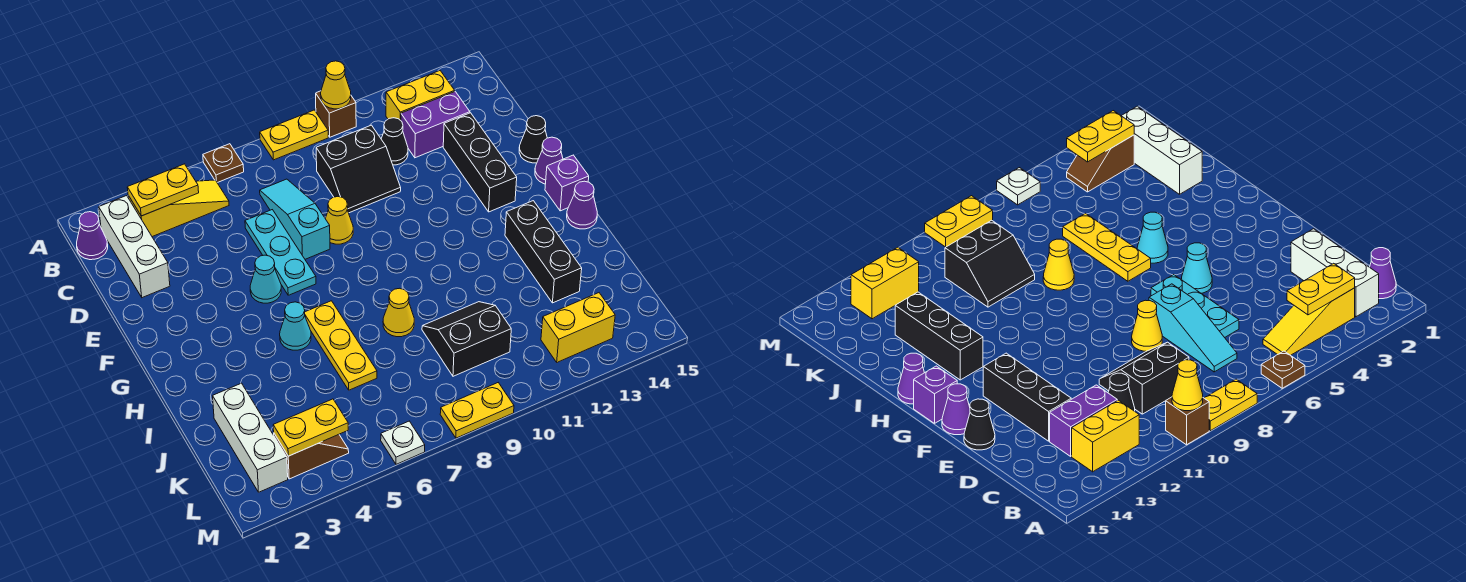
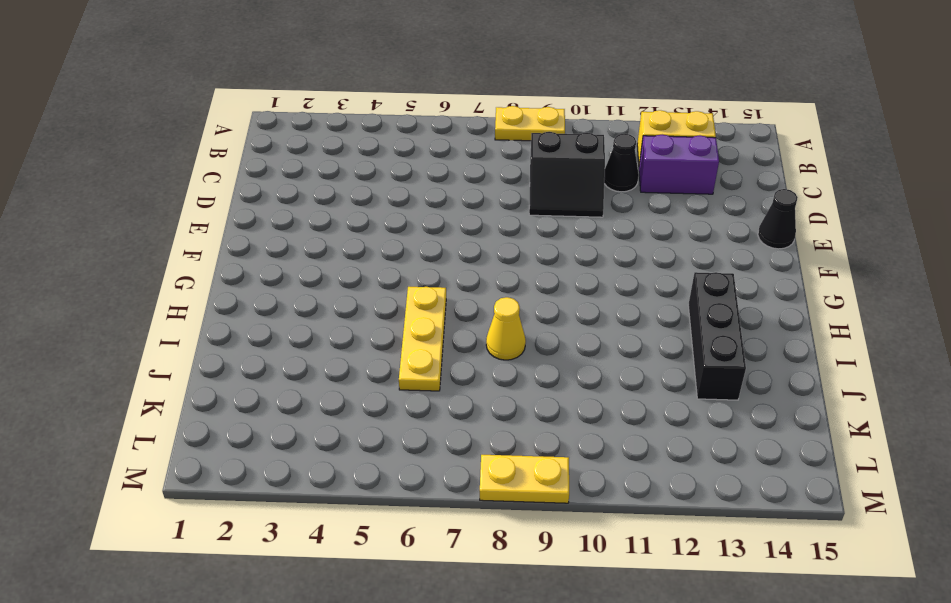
none -> brown 1x1 plate [203,144,244,183]
none -> brown 1x1 brick [316,91,356,137]
none -> purple 1x1 cone [77,212,108,260]
none -> white 1x3 brick [99,196,170,298]

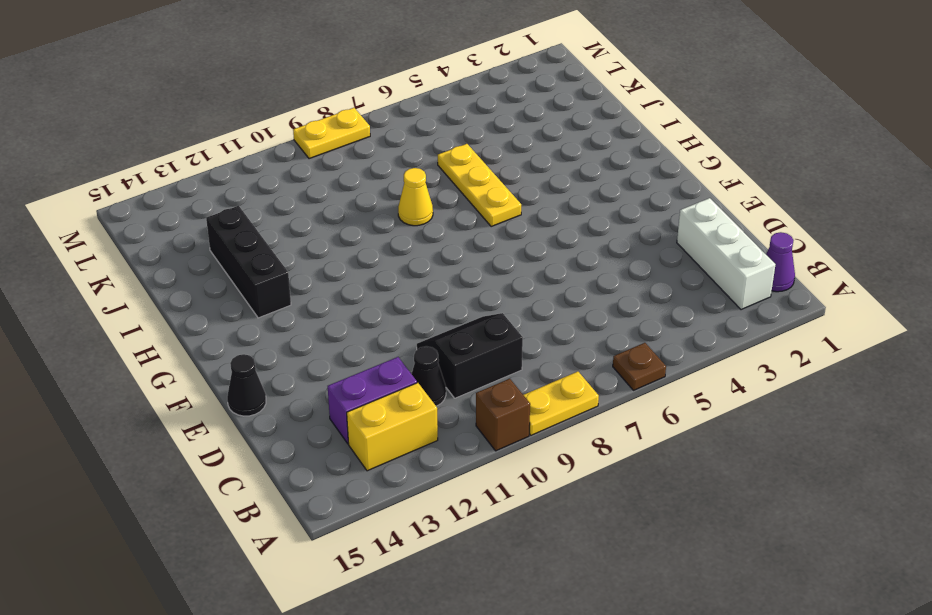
none -> yellow 1x3 slope [128,180,229,237]
none -> cyan 1x3 slope [260,179,330,259]
none -> cyan 1x3 plate [245,210,316,295]
none -> black 1x3 brick [443,113,517,212]

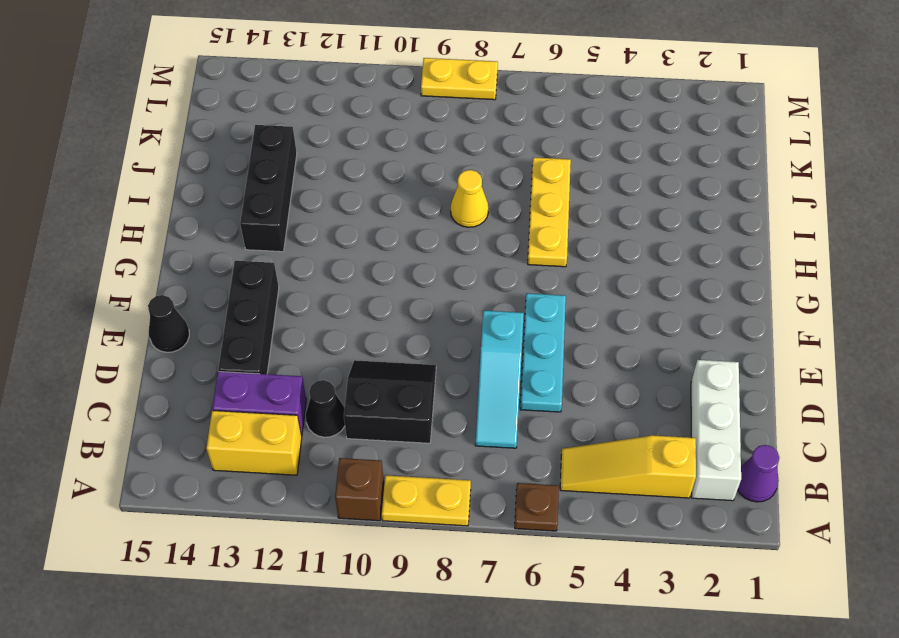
none -> yellow 1x1 cone [325,197,353,244]
none -> cyan 1x1 cone [250,255,281,303]
none -> purple 1x1 cone [535,137,563,184]
none -> purple 1x1 brick [545,155,589,211]

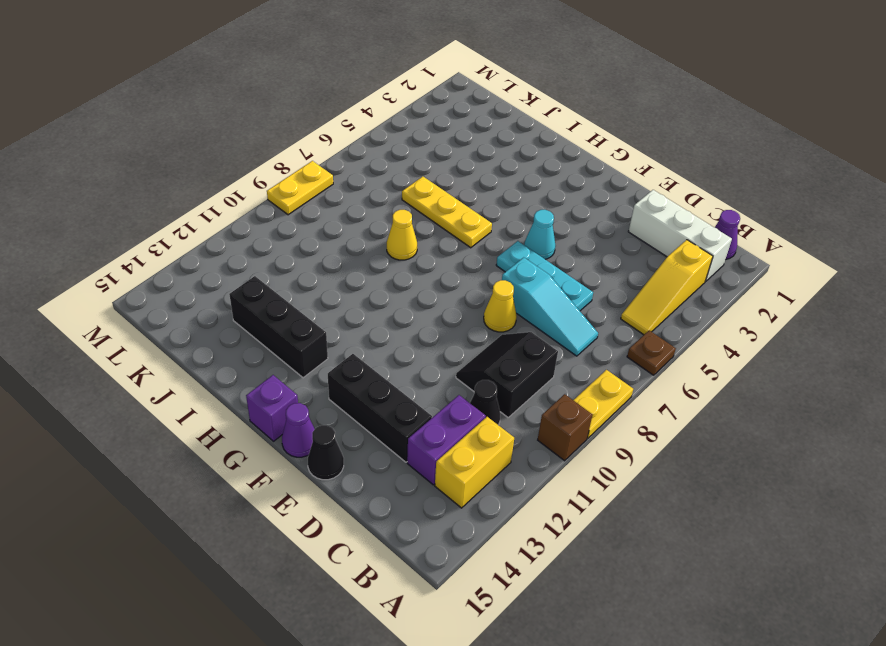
none -> cyan 1x1 cone [280,302,311,350]
none -> purple 1x1 cone [567,181,597,229]
none -> white 1x3 brick [213,383,288,492]
none -> black 2x2 slope [422,302,511,376]

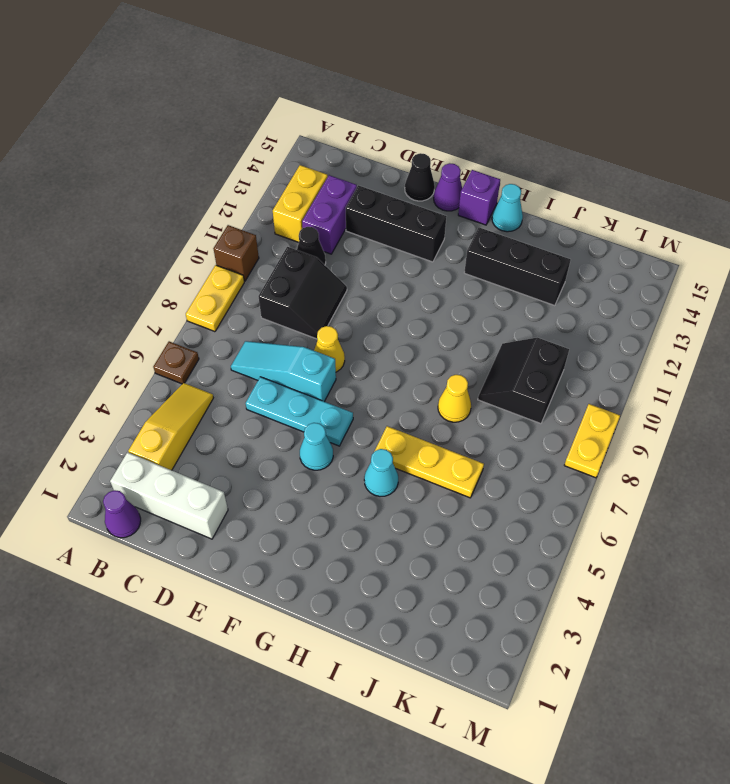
cyan 1x1 cone [492,184,523,232] -> purple 1x1 cone [567,181,597,229]
none -> white 1x3 brick [213,383,288,492]
none -> brown 1x2 slope [274,434,349,479]
none -> yellow 1x2 brick [541,293,615,362]
none -> white 1x1 plate [381,421,425,464]

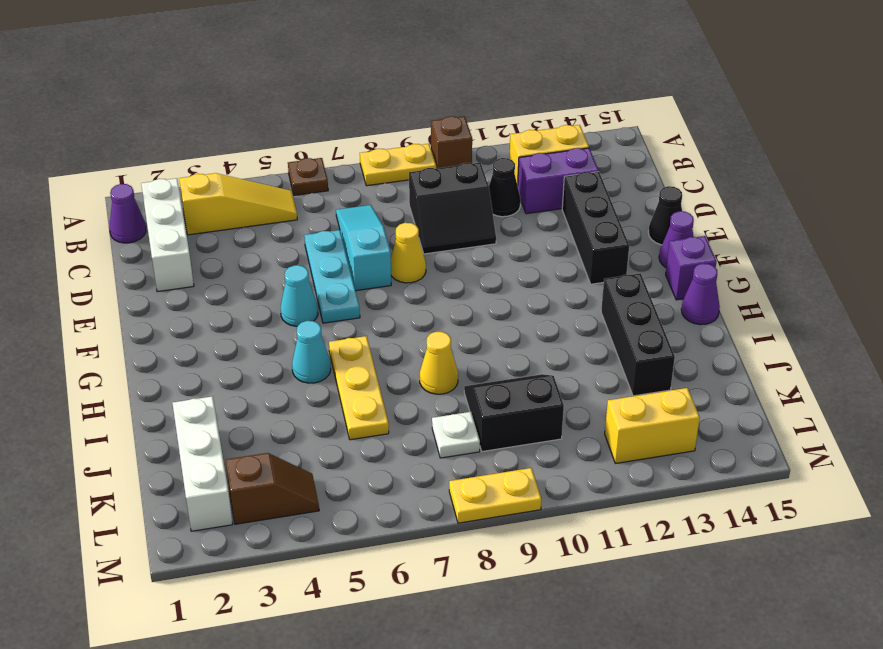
white 1x1 plate [432,412,480,458] -> white 1x1 plate moved to [381,421,425,464]
none -> yellow 1x1 cone [321,61,351,109]
none -> yellow 1x2 plate [127,164,199,216]
none -> yellow 1x2 plate [273,399,348,456]

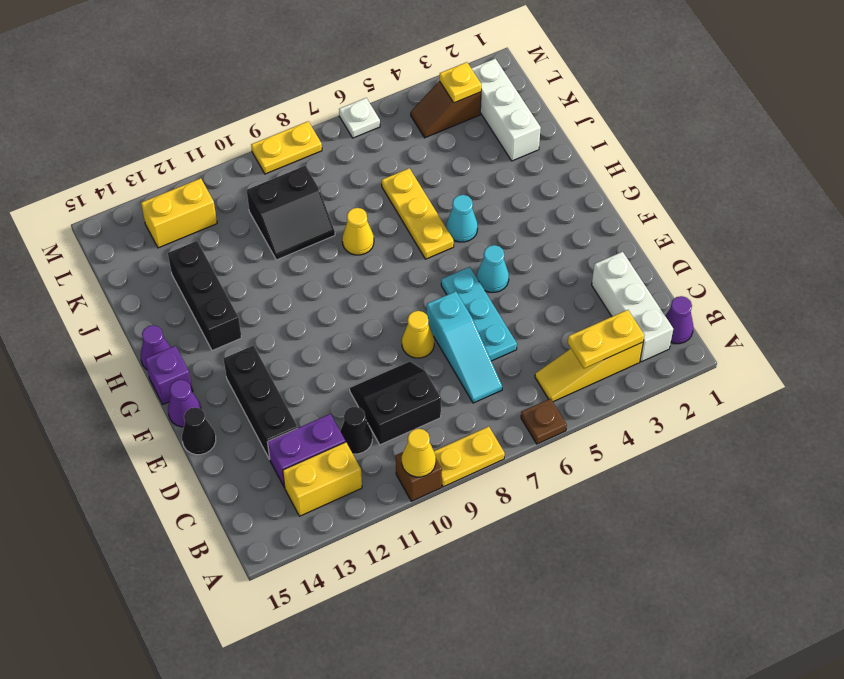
yellow 1x1 plate [440,62,481,103] -> yellow 1x2 plate [273,399,348,456]

